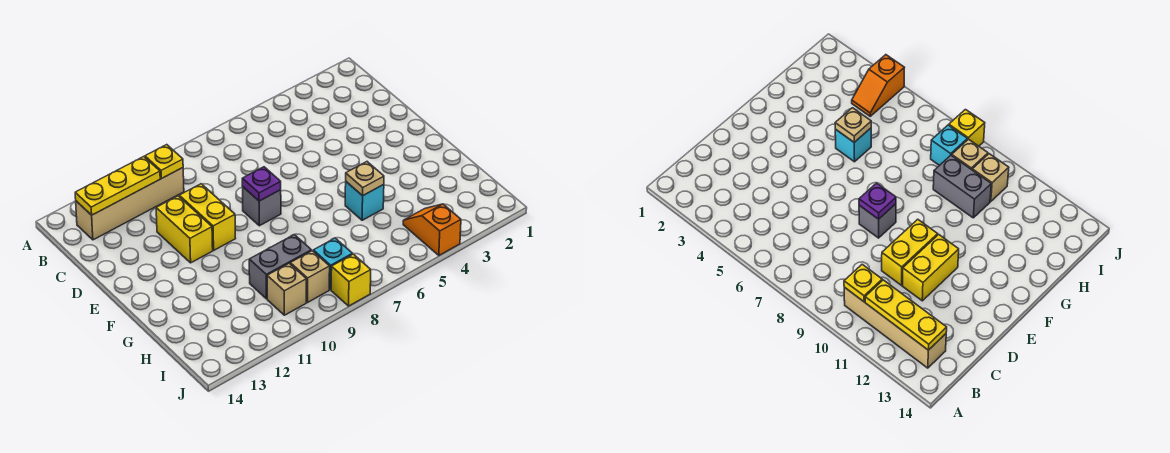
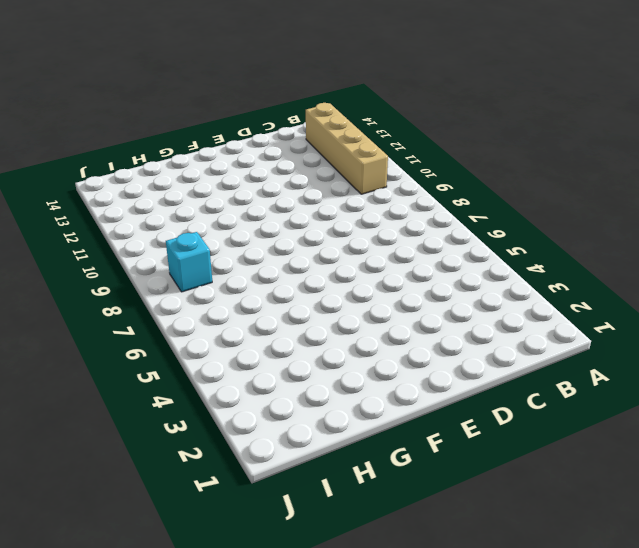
none -> yellow 1x2 brick [179,184,235,250]
none -> yellow 1x2 brick [156,196,213,263]
none -> grey 1x1 brick [243,187,281,226]

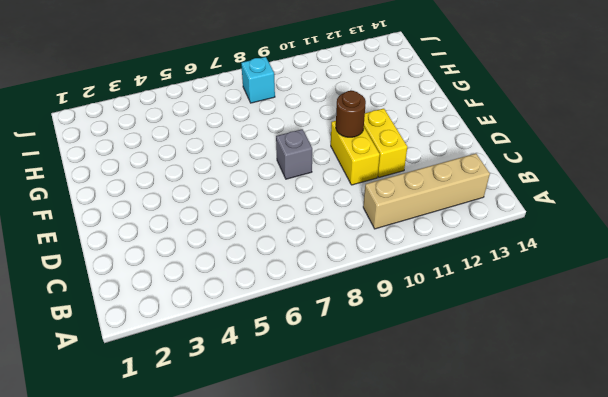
brown 1x1 round brick [336,91,366,137] -> none
none -> cyan 1x1 brick [345,182,384,220]
none -> grey 1x2 brick [249,235,311,299]
none -> orange 1x2 slope [403,204,461,255]

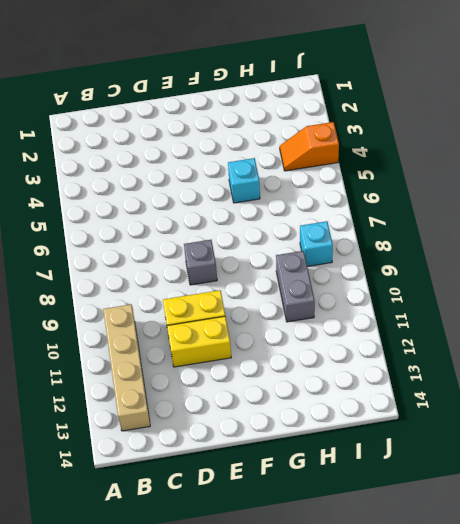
none -> tan 1x1 brick [290,251,330,302]
none -> tan 1x1 brick [267,263,306,315]
none -> yellow 1x1 brick [331,254,371,306]

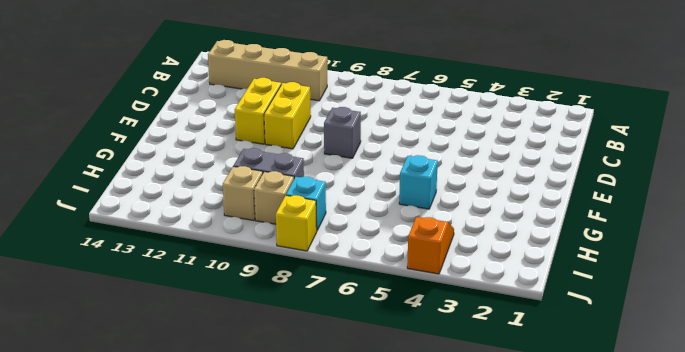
none -> yellow 1x1 plate [145,145,183,179]
none -> yellow 1x3 plate [75,157,160,215]
none -> purple 1x1 plate [242,167,281,201]

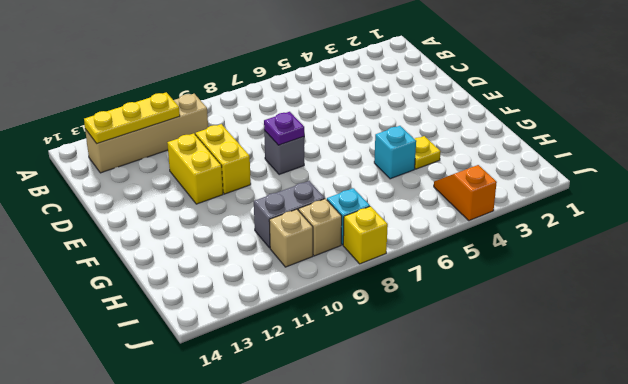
yellow 1x1 plate [415,136,441,169] -> yellow 1x1 plate moved to [145,145,183,179]
none -> tan 1x1 plate [346,162,384,196]

